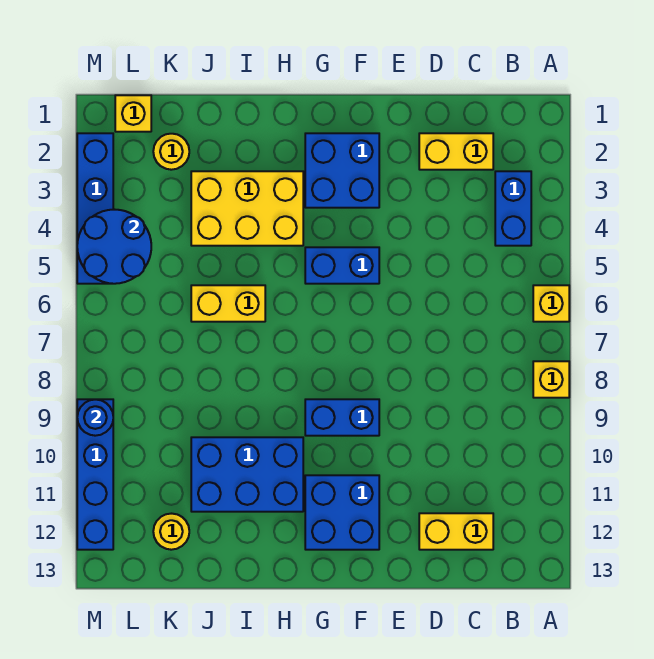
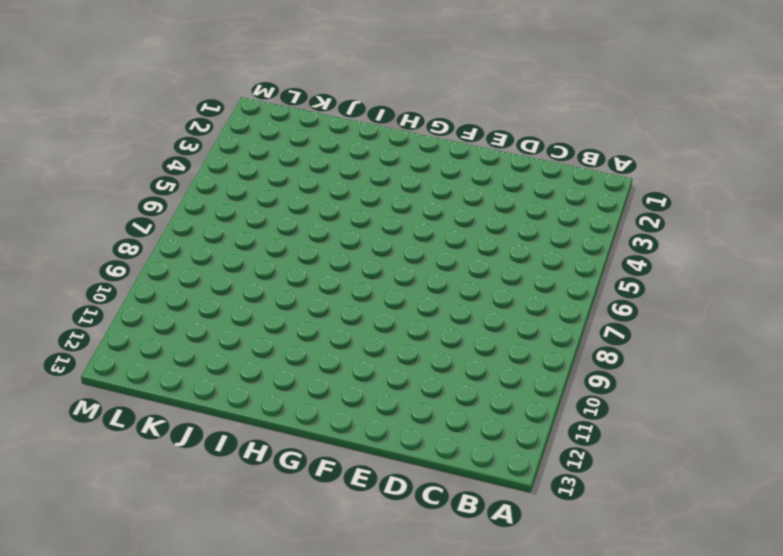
none -> yellow 1x1 brick [533,285,569,322]
none -> yellow 1x1 brick [533,361,569,398]
none -> blue 1x2 brick [495,171,531,246]

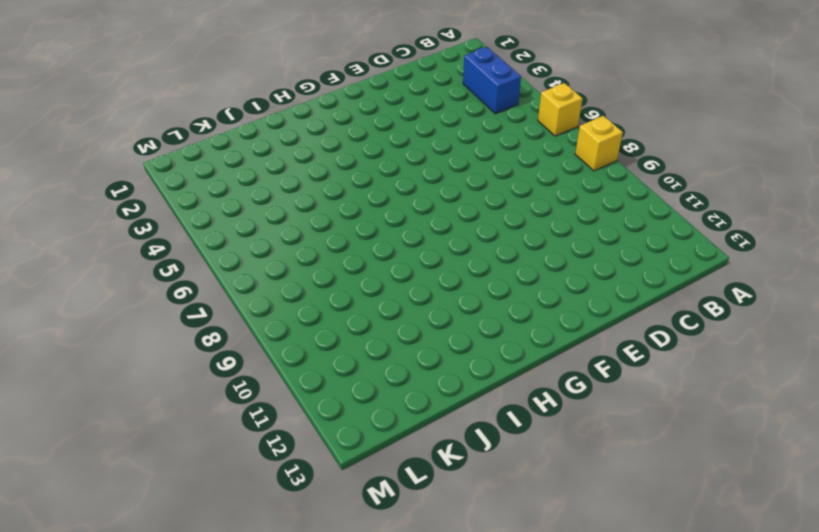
none -> yellow 1x2 brick [419,133,493,170]
none -> yellow 1x2 brick [419,513,493,550]
none -> blue 2x2 brick [305,133,379,208]

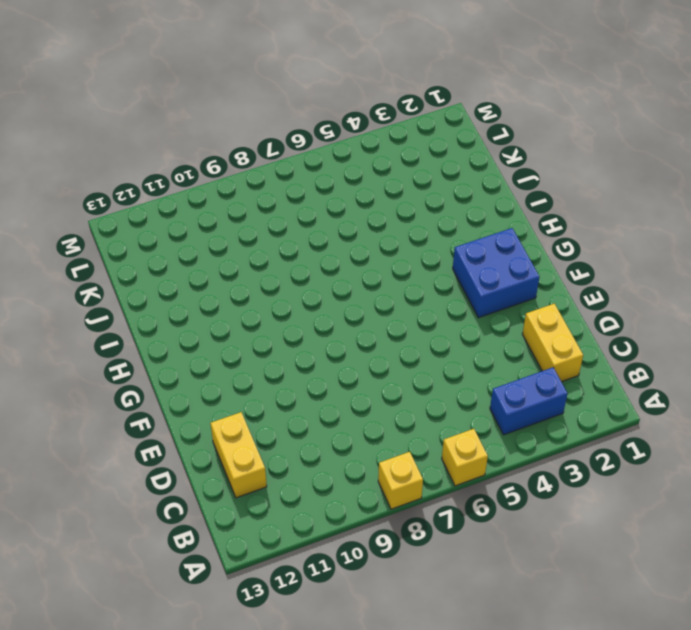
none -> blue 1x2 brick [305,247,379,284]
none -> blue 1x2 brick [305,399,379,436]
none -> blue 2x2 brick [305,475,379,550]

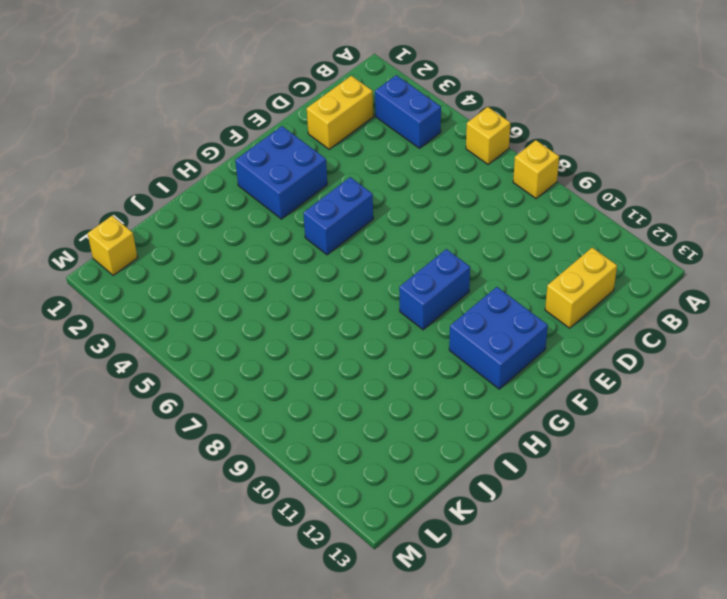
none -> yellow 2x3 brick [191,171,303,246]
none -> blue 2x3 brick [191,437,303,512]
none -> yellow 1x2 brick [191,285,265,322]

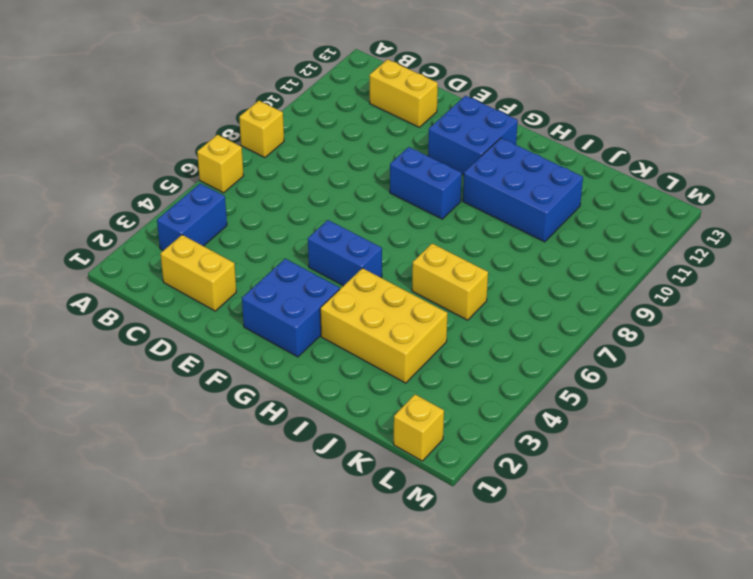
none -> yellow 1x1 round brick [153,134,189,170]
none -> yellow 1x1 round brick [153,514,189,550]
none -> blue 1x4 brick [77,133,113,284]

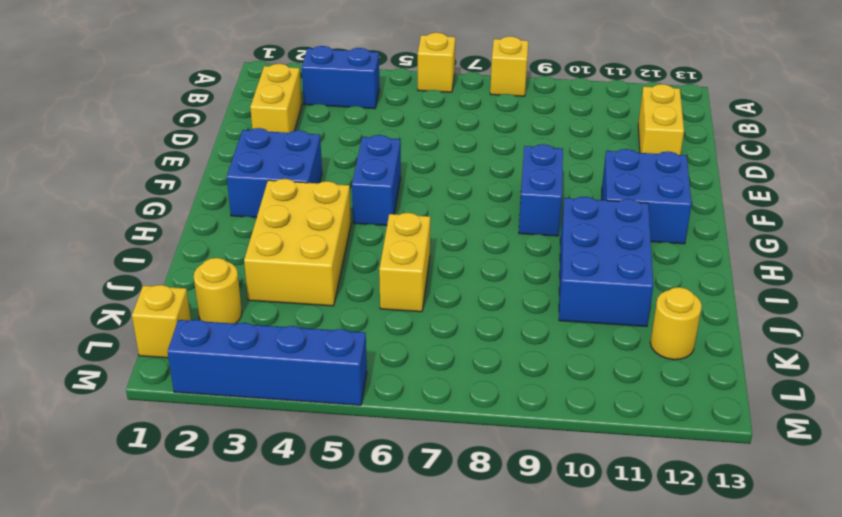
none -> blue 1x4 brick [77,399,113,550]
none -> blue 2x2 round brick [77,210,151,284]
none -> blue 1x1 round brick [77,400,113,436]

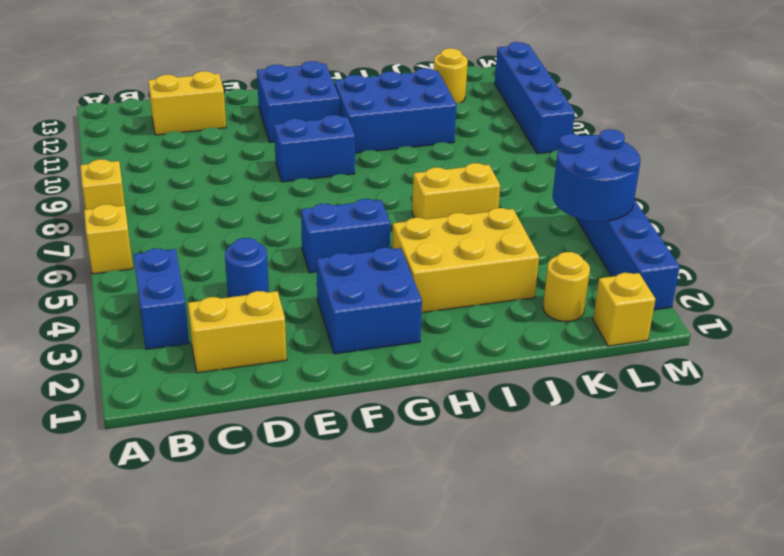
blue 1x1 round brick [225,238,269,297] -> blue 1x1 round brick moved to [77,400,113,436]

